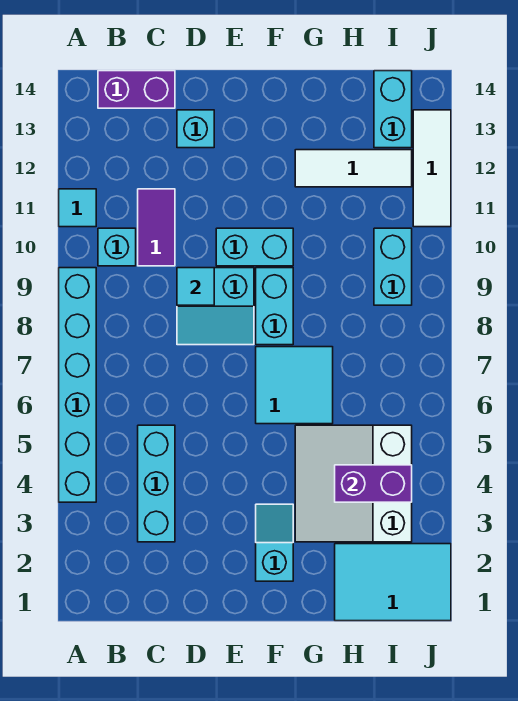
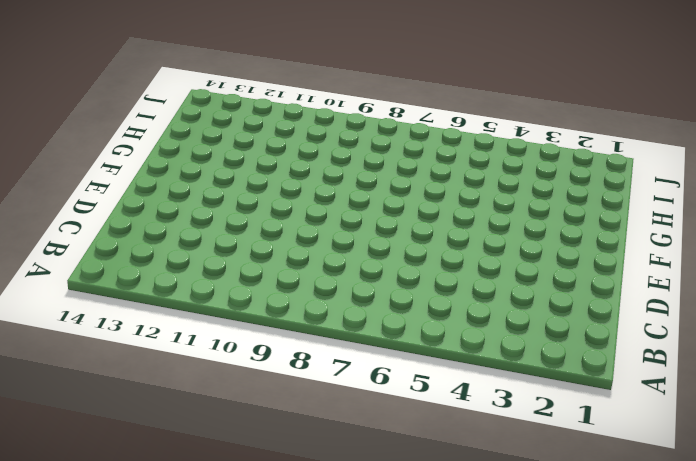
none -> cyan 1x6 brick [59,268,96,502]
none -> cyan 1x1 tile [59,189,96,227]
none -> cyan 1x1 brick [98,228,136,266]

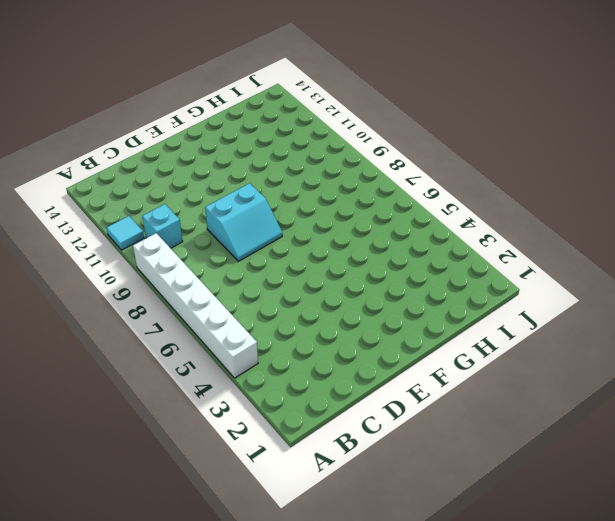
white 1x6 brick [133,233,258,378] -> cyan 1x6 brick [59,268,96,502]
none -> purple 1x2 brick [98,71,175,108]
none -> cyan 1x3 brick [138,425,175,542]
none -> purple 1x2 tile [138,189,175,266]

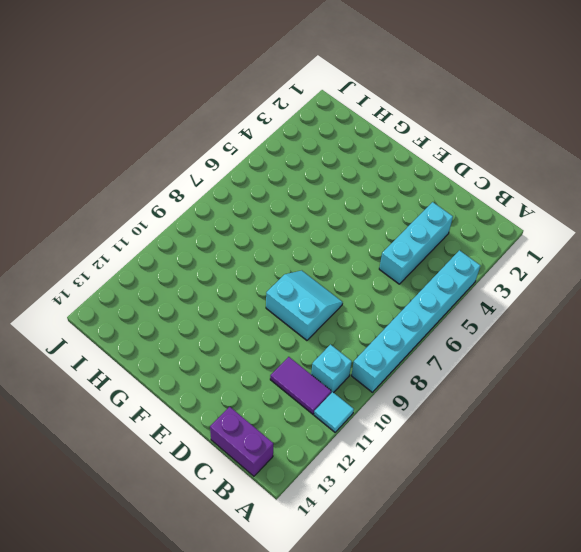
purple 1x2 tile [270,357,331,414] -> purple 1x2 tile turned to [138,189,175,266]
none -> cyan 1x1 brick [177,110,214,148]
none -> cyan 1x2 brick [216,228,293,266]
none -> cyan 1x2 slope [256,504,293,581]

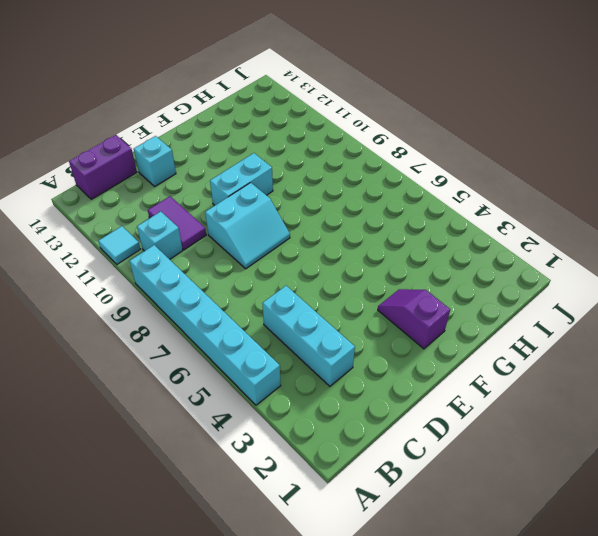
purple 1x2 slope [378,289,450,349] -> cyan 1x2 slope [256,504,293,581]
none -> cyan 2x2 tile [256,347,333,424]
none -> cyan 1x2 brick [256,268,293,345]
none -> white 3x3 slope [295,425,412,542]

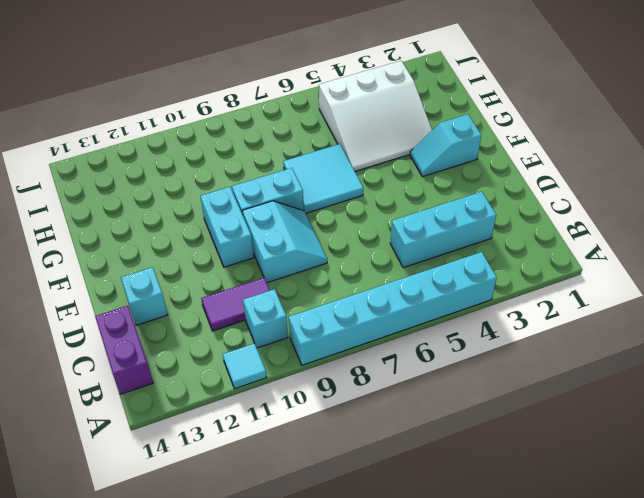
none -> white 1x3 tile [295,150,412,187]
none -> cyan 2x3 tile [335,544,451,621]
none -> cyan 1x2 brick [374,228,412,305]

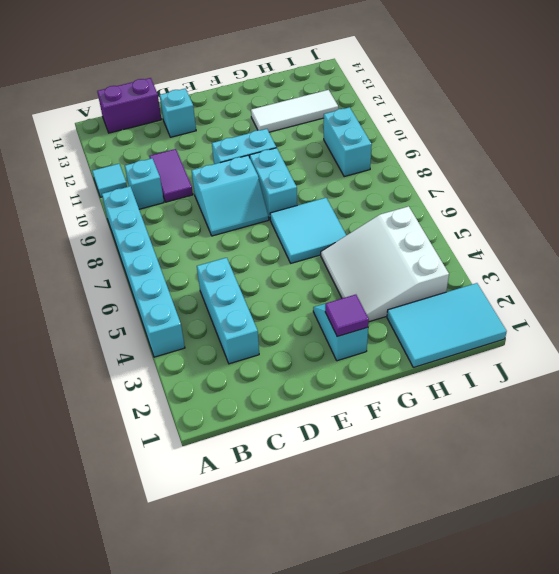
purple 1x1 tile [325,295,369,336] -> none
none -> cyan 1x2 brick [374,71,412,148]
none -> white 1x3 tile [413,110,451,227]
none -> cyan 1x1 tile [177,268,214,305]

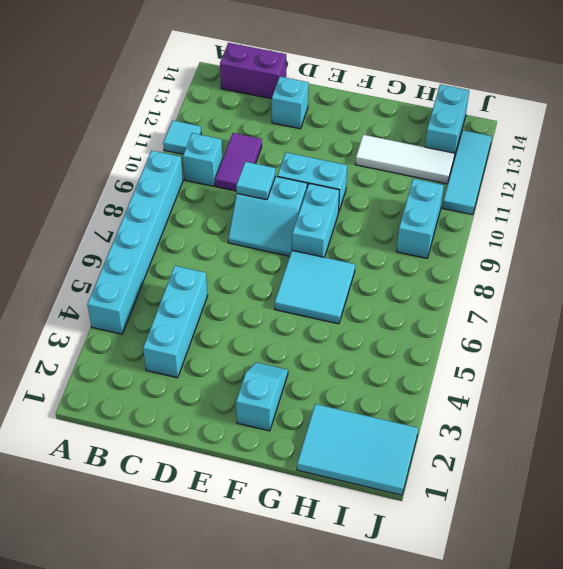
cyan 1x3 tile [443,130,492,215] -> white 1x3 tile [413,110,451,227]
none -> white 3x3 slope [295,425,412,542]
none -> purple 1x2 brick [335,465,412,502]

